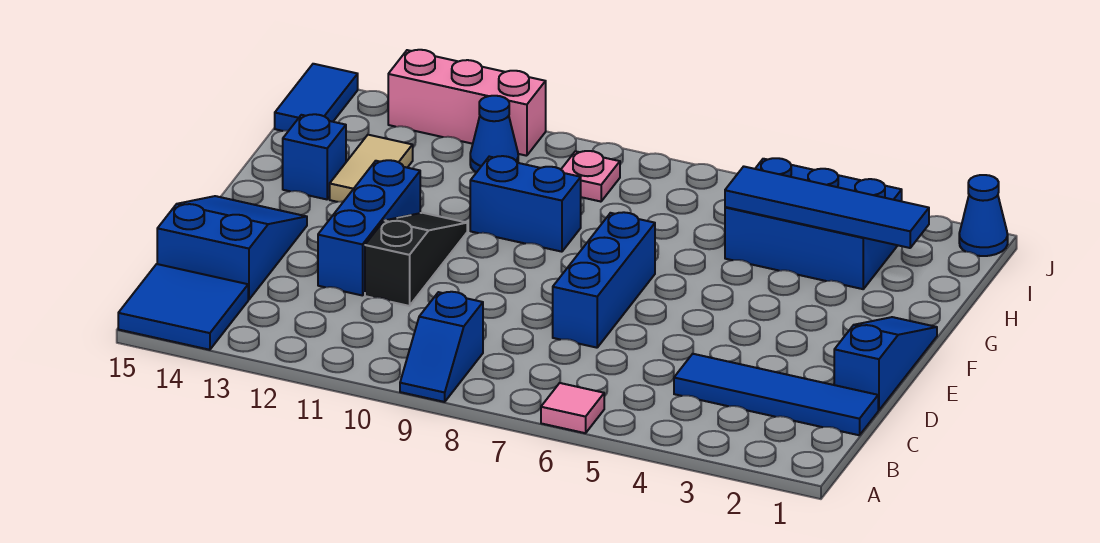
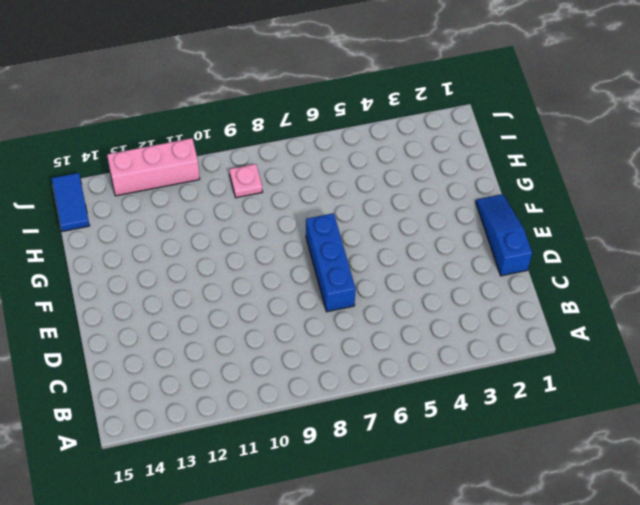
none -> pink 1x1 tile [541,383,604,433]
none -> blue 1x2 slope [400,292,483,402]
none -> blue 2x2 tile [118,264,248,350]

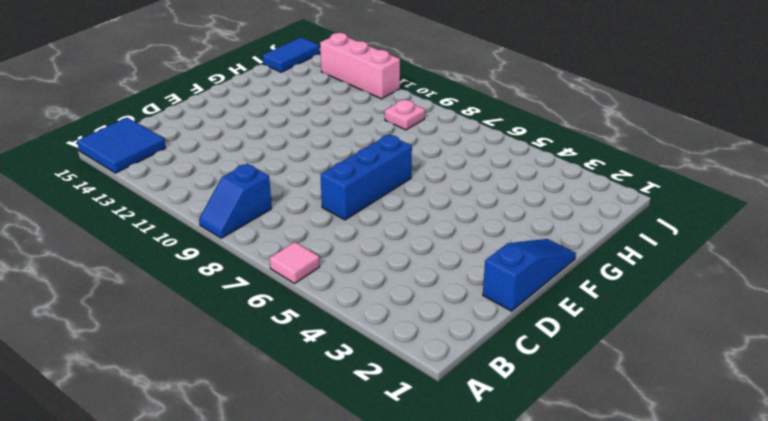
none -> blue 1x4 tile [674,354,878,435]
none -> blue 2x3 slope [157,196,307,300]
none -> black 1x3 slope [365,213,467,306]

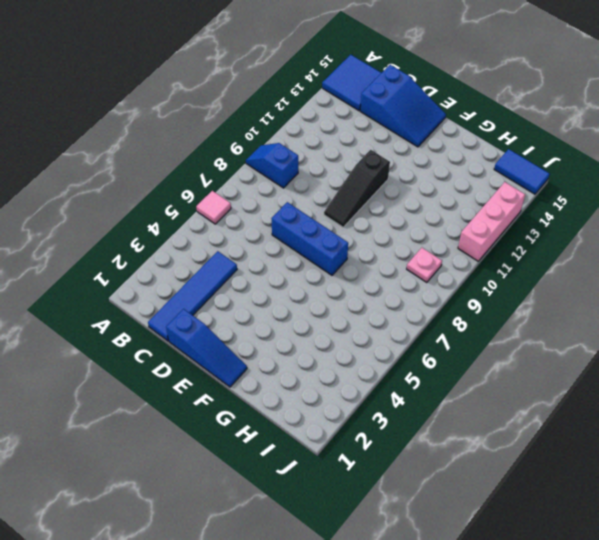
black 1x3 slope [324,150,390,227] -> black 1x3 slope turned to [365,213,467,306]
none -> blue 1x3 brick [318,160,420,296]
none -> blue 1x2 brick [470,156,581,252]
none -> tan 1x2 tile [330,135,413,202]

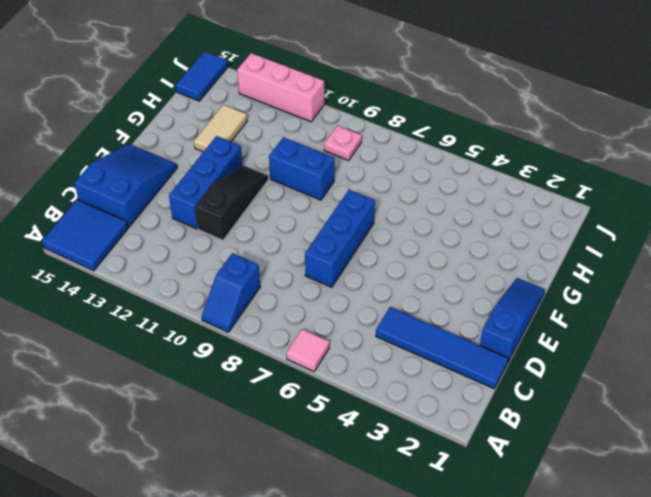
none -> blue 1x1 brick [283,114,346,199]
none -> blue 2x3 brick [725,158,902,289]
none -> blue 1x1 cone [470,96,518,172]

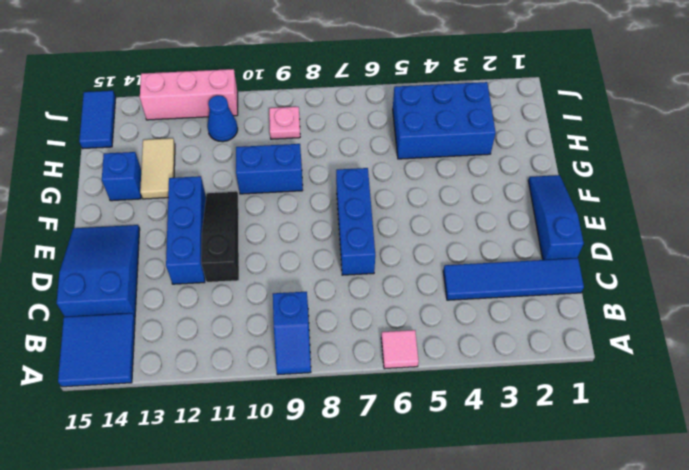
none -> blue 1x1 cone [959,175,1008,256]
none -> blue 1x4 tile [725,166,929,248]

